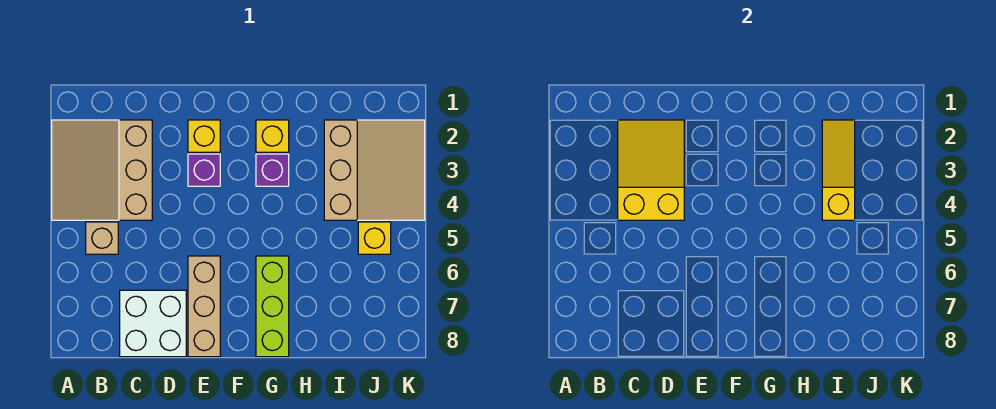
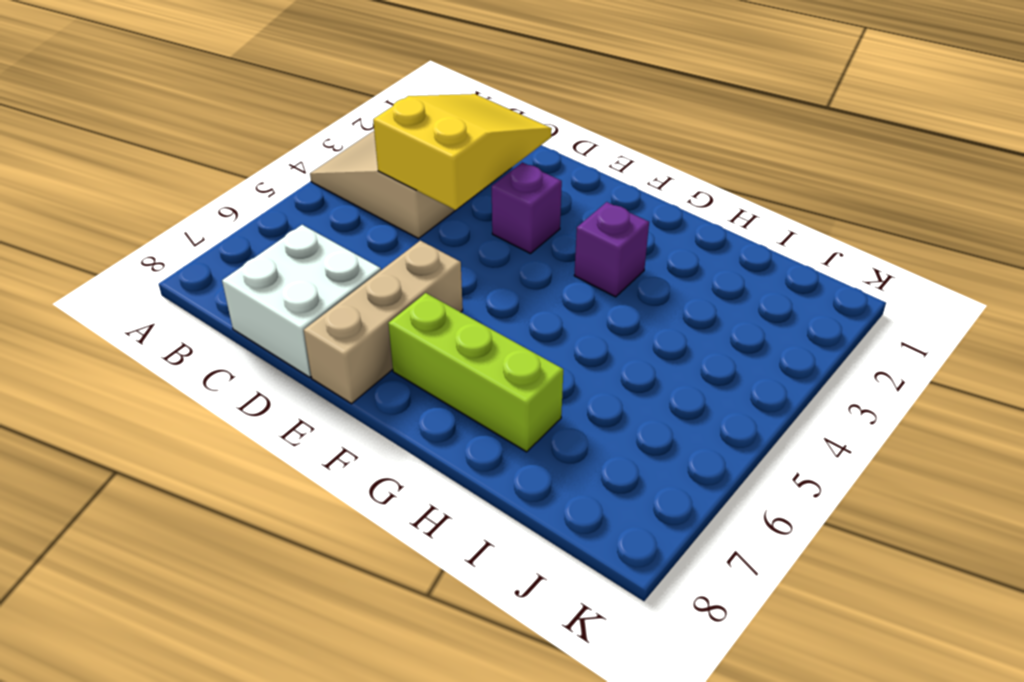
lime 1x3 brick [388,293,563,452] -> lime 1x3 brick turned to [256,256,289,357]
none -> tan 1x1 brick [86,222,118,254]
none -> yellow 1x1 brick [188,120,220,152]
none -> yellow 1x1 brick [256,120,289,152]

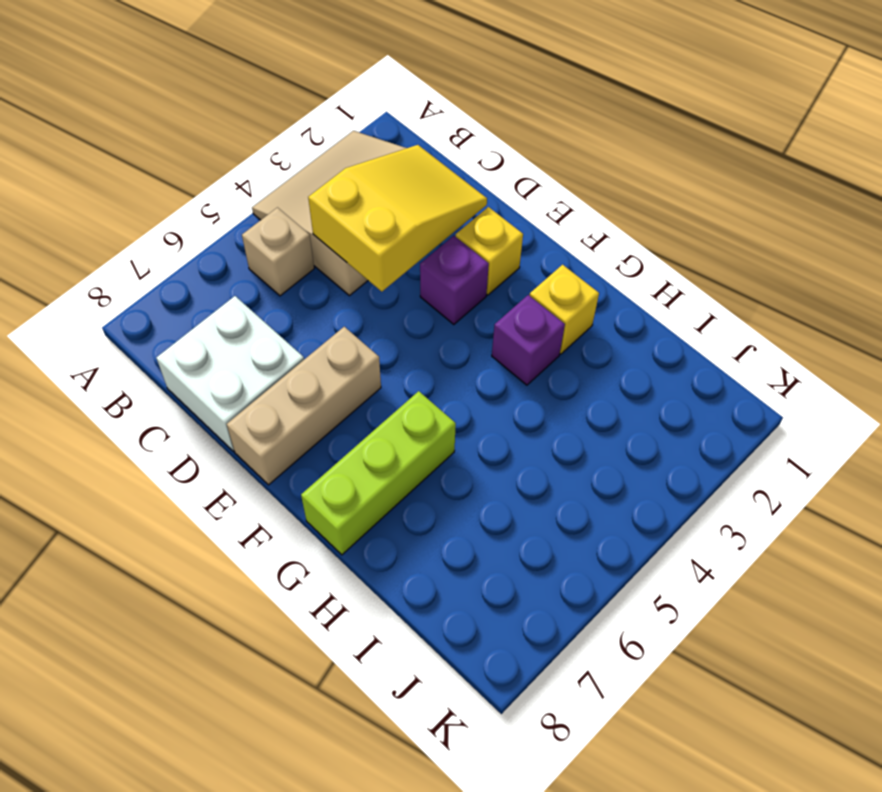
none -> tan 3x3 slope [324,120,425,220]
none -> yellow 1x1 brick [358,222,391,254]
none -> yellow 1x3 slope [822,120,855,220]

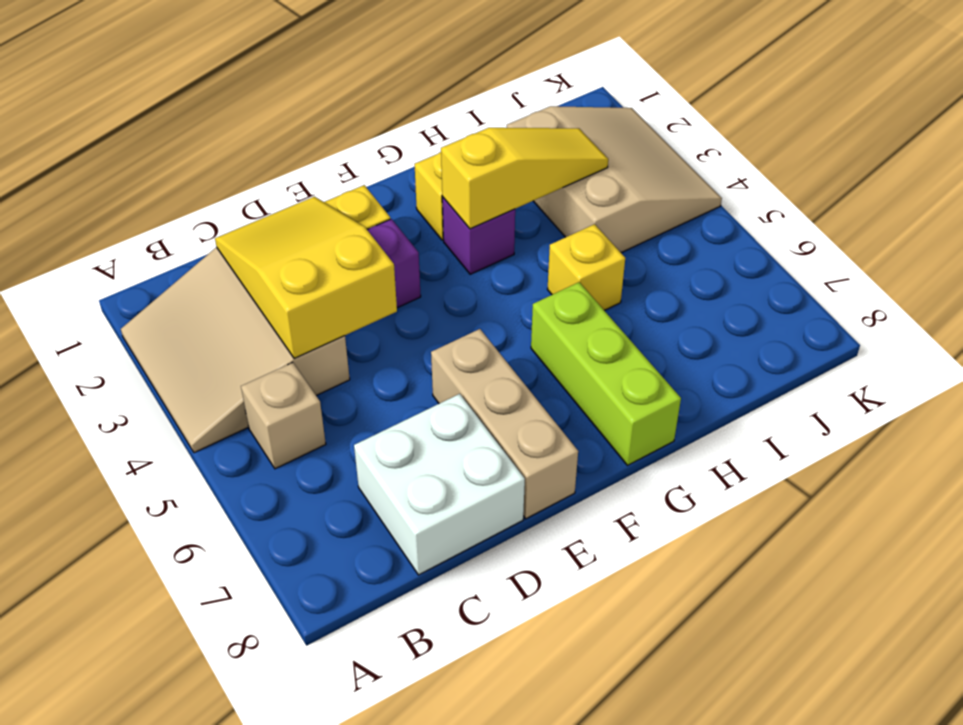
yellow 1x3 slope [441,128,608,229] -> yellow 1x3 slope turned to [822,120,855,220]
yellow 1x1 brick [547,224,625,310] -> yellow 1x1 brick moved to [358,222,391,254]

